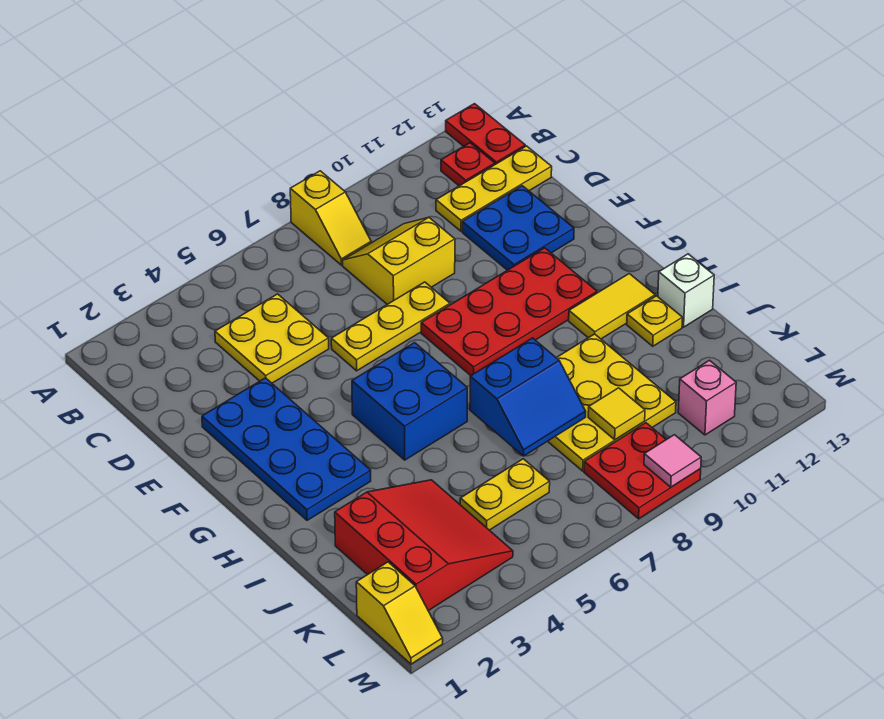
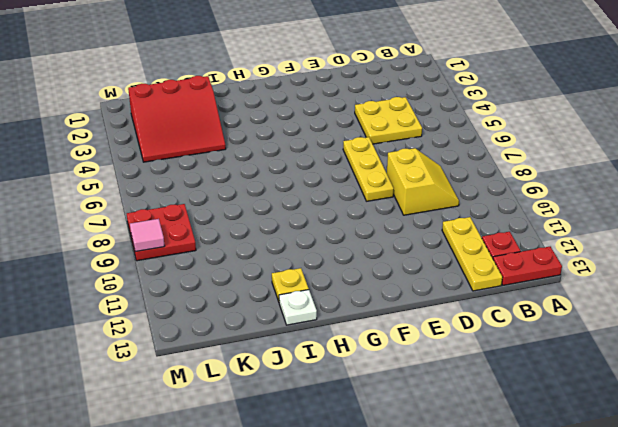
white 1x1 plate [279,290,317,325] -> white 1x1 brick [658,254,714,327]
none -> yellow 1x2 slope [290,171,371,265]
none -> blue 2x2 plate [462,186,574,270]
none -> blue 2x4 plate [202,378,371,520]

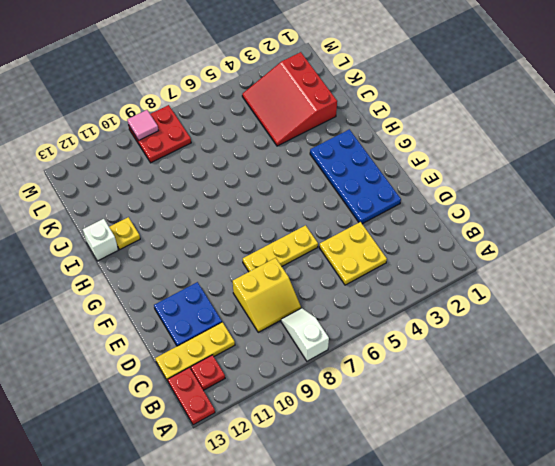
white 1x2 slope [281,308,329,361] -> yellow 1x2 slope [290,171,371,265]
none -> red 2x4 plate [421,248,597,376]
none -> blue 2x2 brick [352,343,467,460]
none -> yellow 1x2 tile [569,274,655,339]

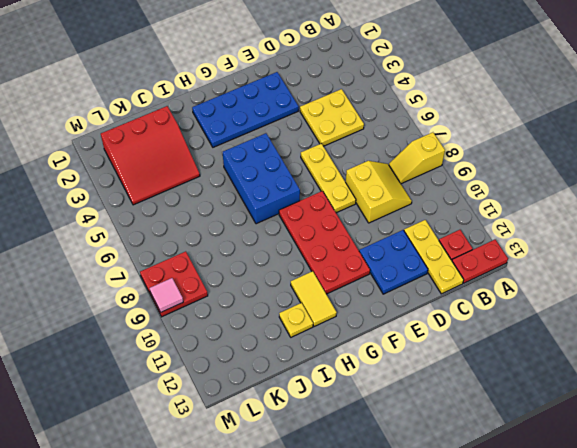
blue 2x3 brick [223,133,300,224] -> blue 2x2 brick [352,343,467,460]
none -> yellow 3x3 plate [548,334,676,471]
none -> white 1x1 brick [658,254,714,327]
none -> yellow 1x2 plate [460,459,550,530]

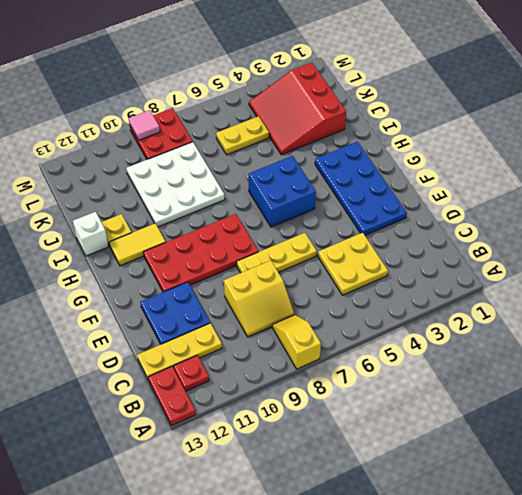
white 3x3 plate [126,142,225,227] -> yellow 3x3 plate [548,334,676,471]
none -> yellow 1x2 slope [356,562,443,664]
none -> pink 1x1 brick [678,360,736,435]
none -> blue 2x2 slope [470,338,586,456]

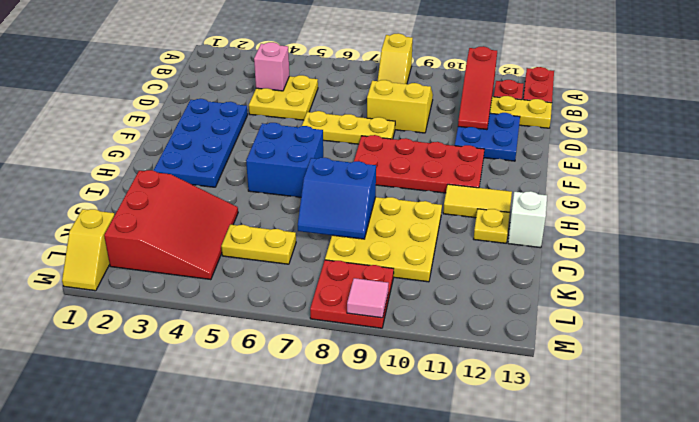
red 1x3 slope [458,46,497,130] -> none
pink 1x1 brick [254,42,289,91] -> pink 1x1 brick moved to [678,360,736,435]
none -> yellow 1x1 tile [588,388,645,440]

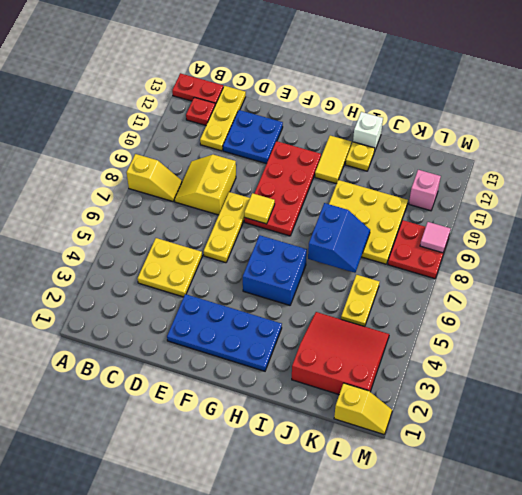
yellow 1x1 tile [244,193,275,224] -> yellow 1x1 tile moved to [588,388,645,440]

